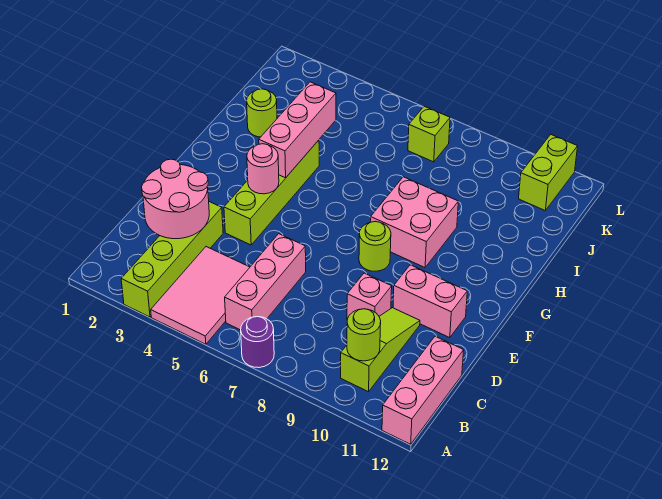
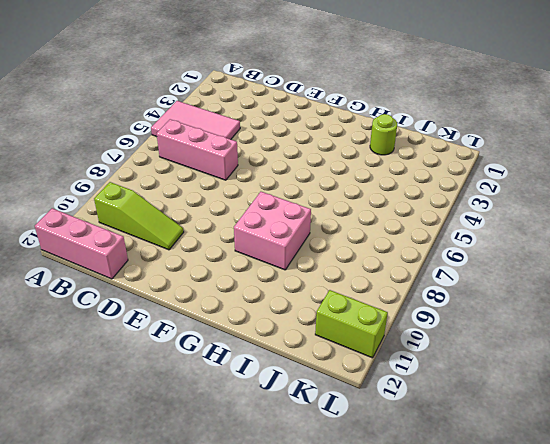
none -> lime 1x4 brick [121,202,223,317]
none -> purple 1x1 round brick [241,317,274,368]
none -> pink 1x1 brick [347,273,392,320]

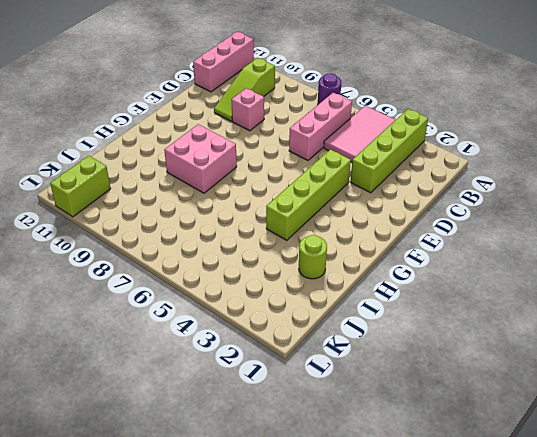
none -> pink 1x2 brick [393,265,467,338]
none -> lime 1x1 round brick [359,222,391,271]
none -> lime 1x1 brick [408,106,450,162]

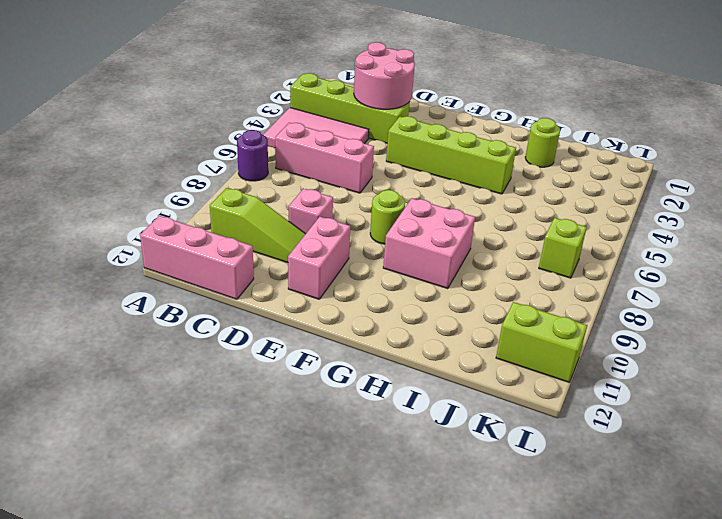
none -> lime 1x1 round brick [347,309,381,361]
none -> pink 1x1 round brick [247,144,279,194]
none -> pink 1x3 brick [259,82,336,178]

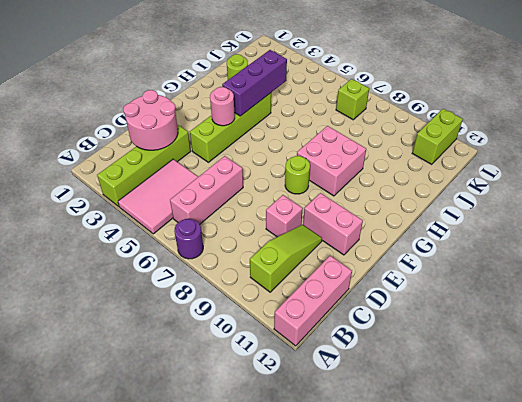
purple 1x3 brick [222,50,287,116] -> pink 1x3 brick [259,82,336,178]
none -> lime 1x1 round brick [347,309,381,361]

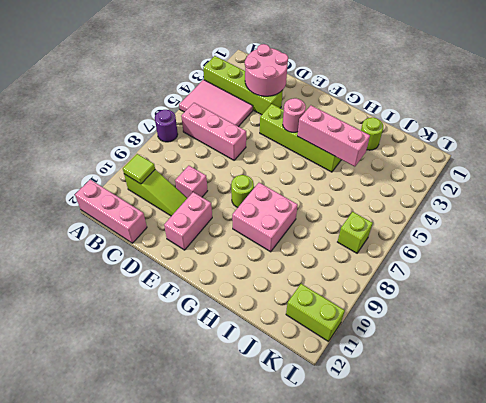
lime 1x1 tile [123,154,155,184] -> lime 1x1 round brick [347,309,381,361]

